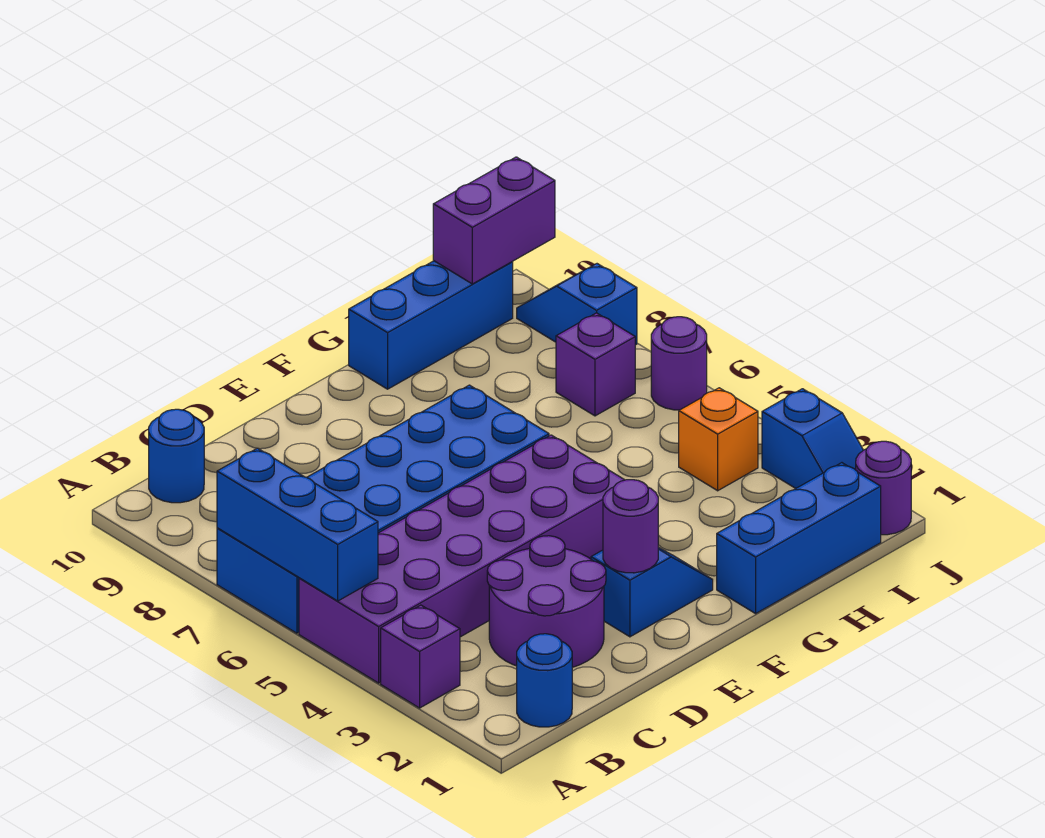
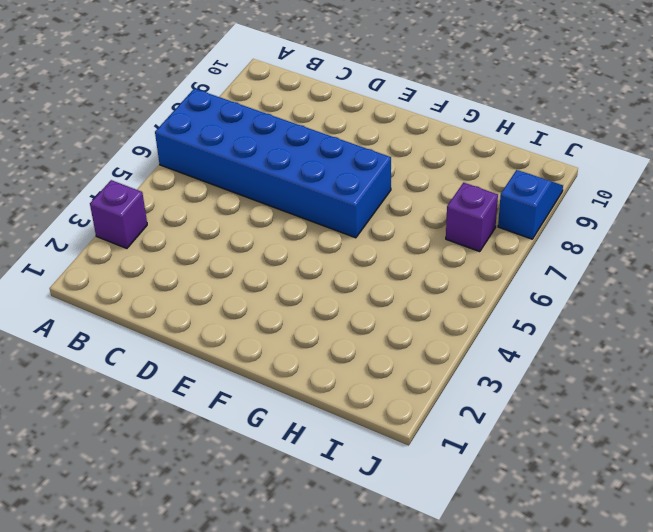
none -> purple 2x6 brick [299,435,624,683]
none -> blue 1x1 round brick [517,634,572,727]
none -> blue 1x1 round brick [149,409,204,503]

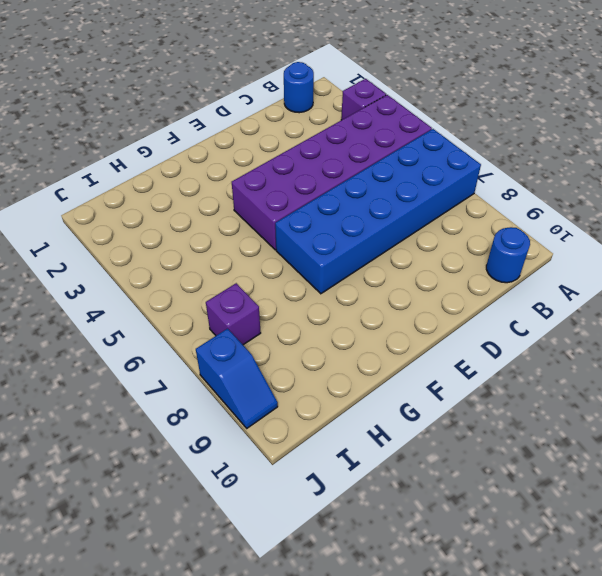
none -> purple 2x2 round brick [487,536,606,667]
none -> blue 1x2 slope [591,547,713,637]
none -> blue 1x3 brick [717,463,881,614]

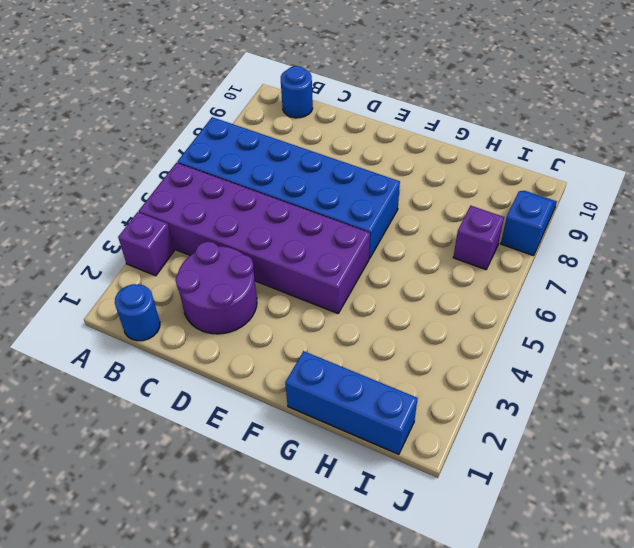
none -> blue 1x2 slope [591,547,713,637]
none -> blue 1x3 brick [349,261,513,389]
none -> orange 1x1 brick [679,388,758,491]

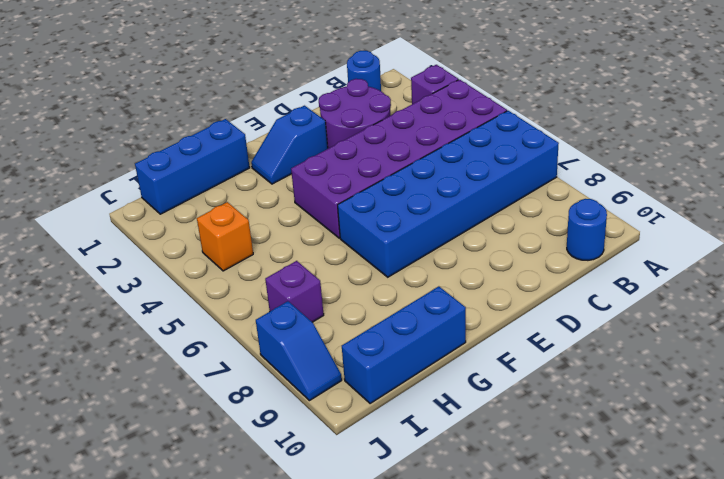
none -> purple 1x1 round brick [856,441,911,535]
none -> blue 1x2 slope [762,389,863,489]
none -> purple 1x1 round brick [651,317,707,410]

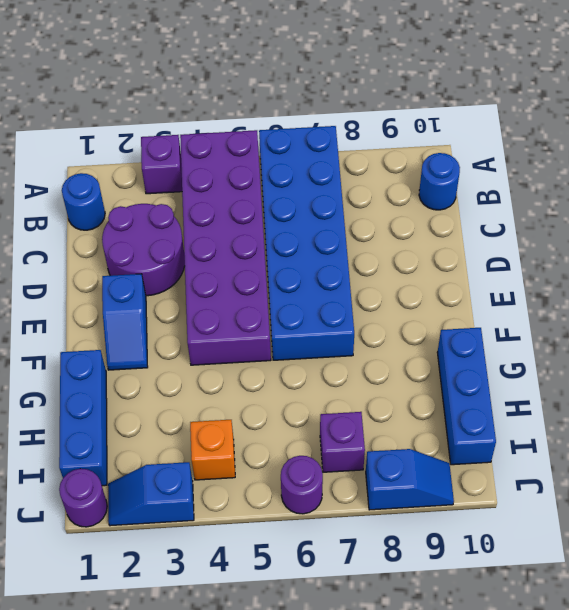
none -> blue 1x3 brick [217,448,378,601]
none -> purple 1x1 round brick [603,480,658,573]
none -> purple 1x2 brick [433,157,555,284]

